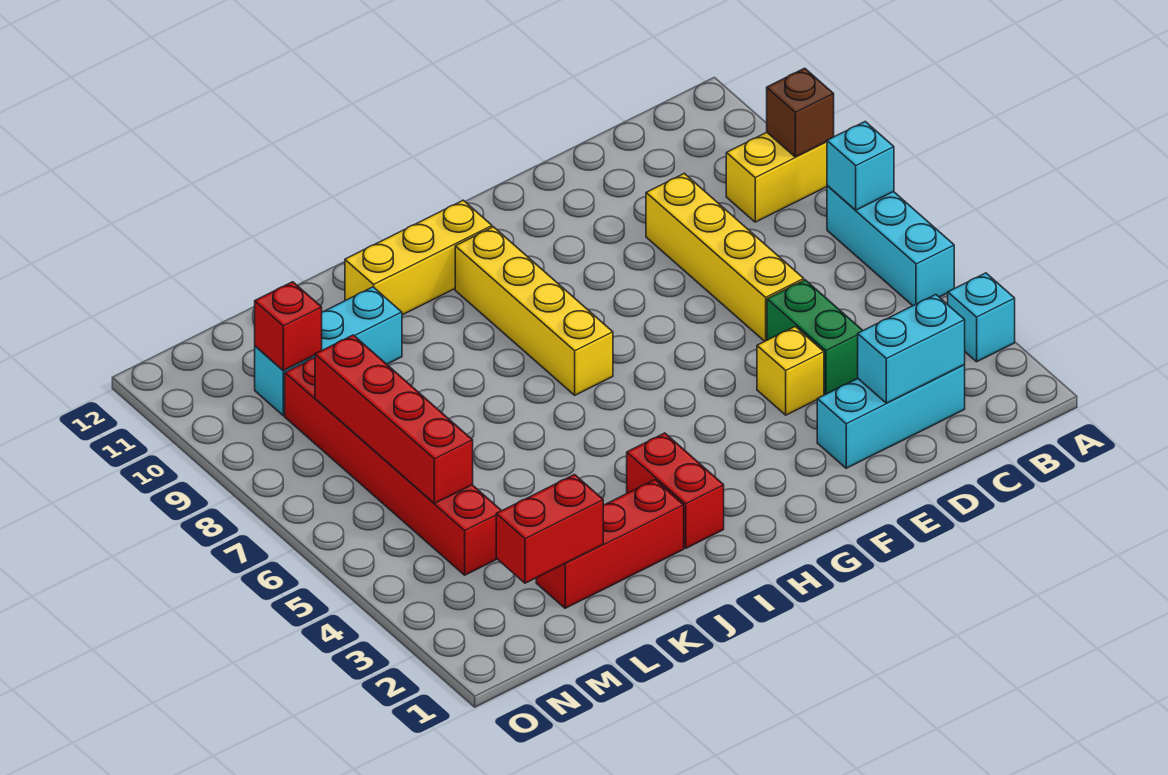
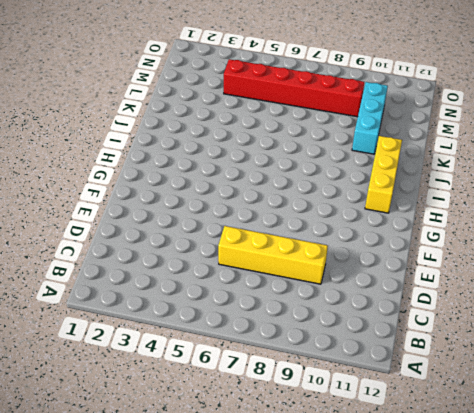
none -> cyan 1x1 brick [948,273,1015,362]
none -> cyan 1x3 brick [827,186,954,306]
none -> yellow 1x2 brick [726,132,827,222]

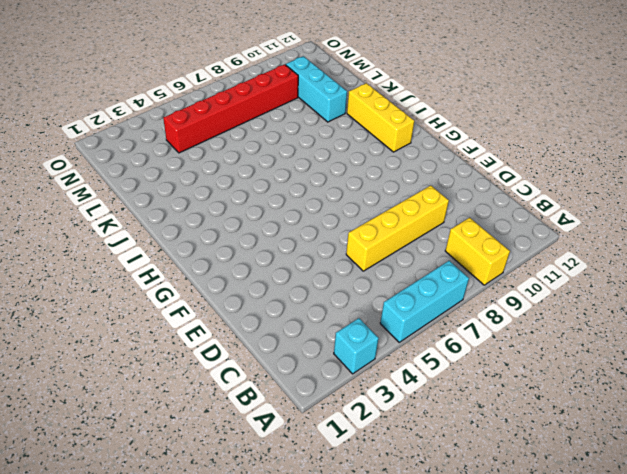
none -> cyan 1x3 brick [817,365,965,468]
none -> green 1x2 brick [767,280,863,395]
none -> yellow 1x1 brick [757,327,824,415]

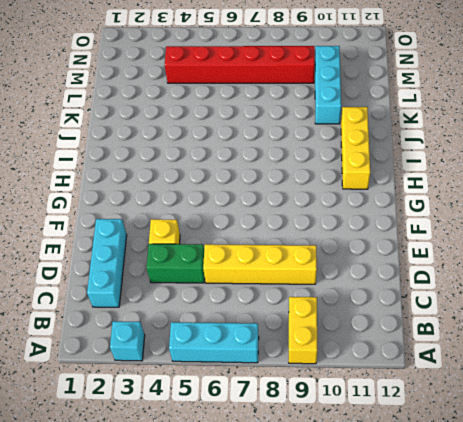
none -> yellow 1x4 brick [455,227,613,395]
none -> red 1x2 brick [627,433,724,548]
none -> red 1x3 brick [536,480,684,608]

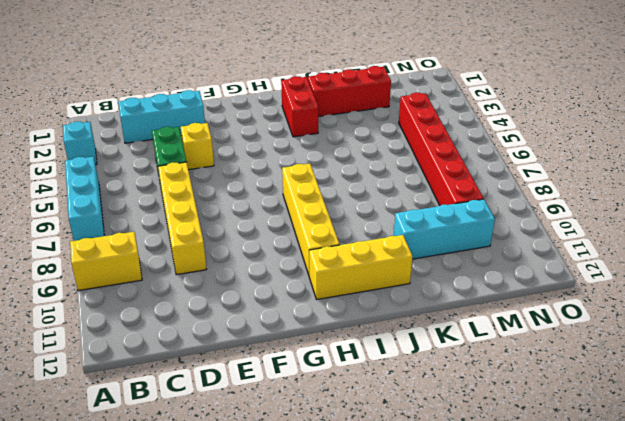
none -> cyan 1x1 brick [827,122,894,210]
none -> brown 1x1 brick [767,68,834,157]
none -> cyan 1x2 brick [858,295,965,403]

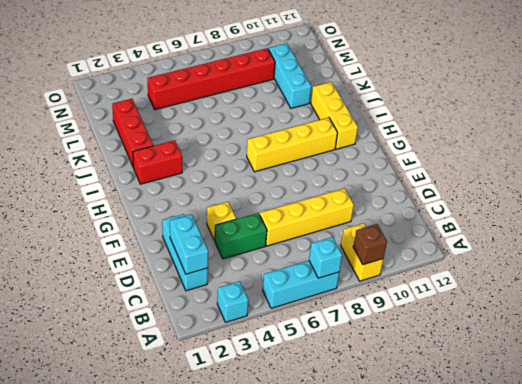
none -> red 1x2 brick [496,475,603,583]
none -> red 1x4 brick [315,335,473,503]
none -> red 1x1 brick [255,282,322,371]

